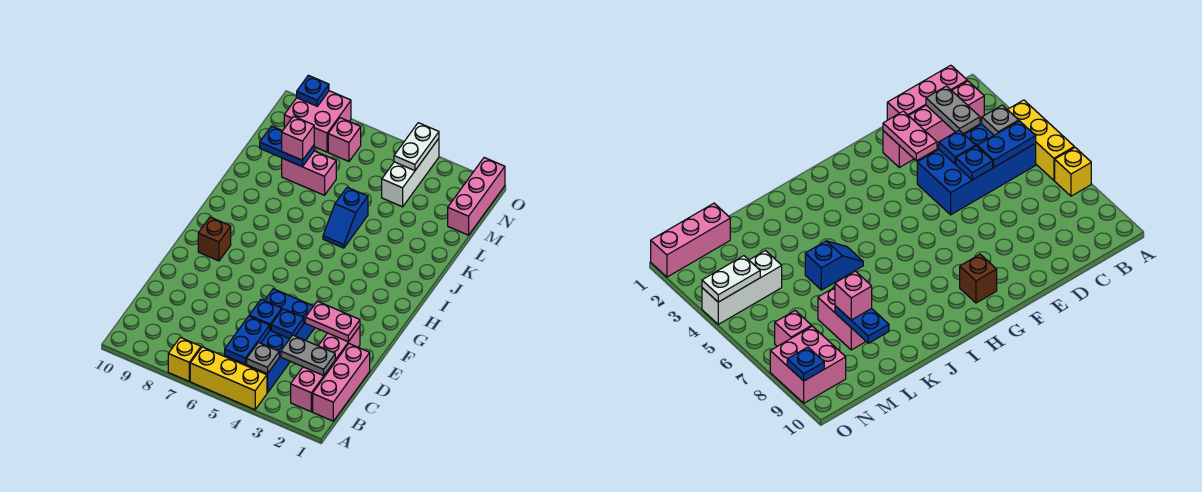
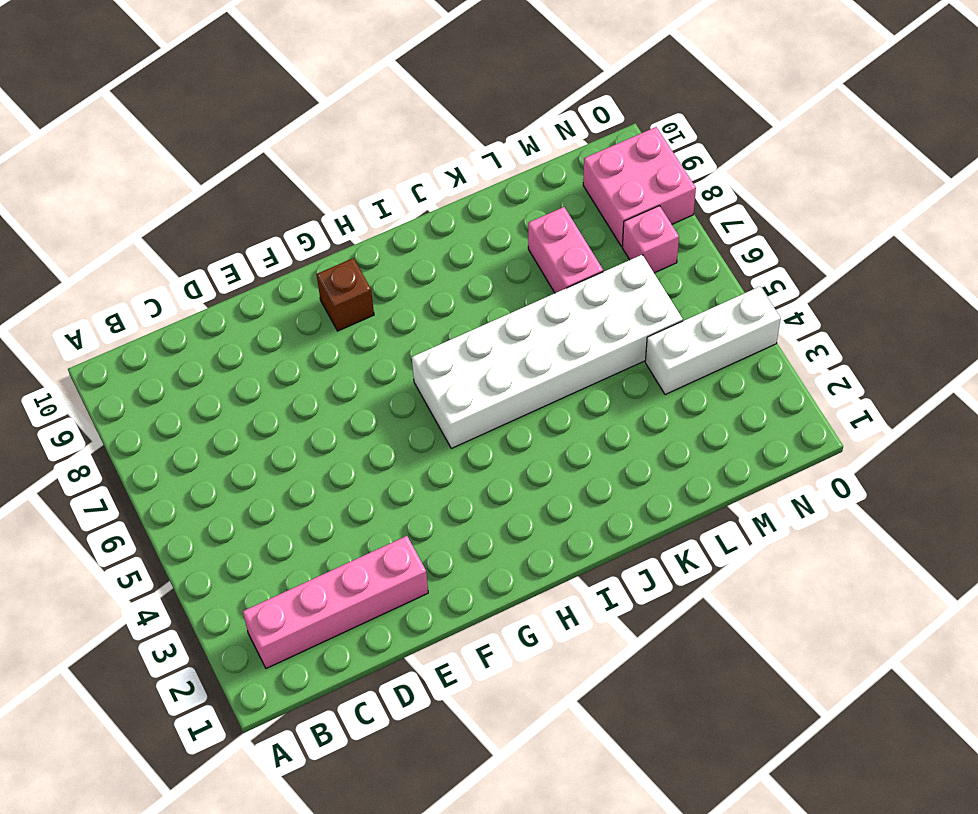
white 2x6 brick [412,255,683,448] -> blue 1x2 slope [323,187,368,248]
none -> yellow 1x3 brick [190,347,267,410]
none -> yellow 1x1 brick [168,338,201,381]
none -> pink 1x3 brick [313,344,370,421]

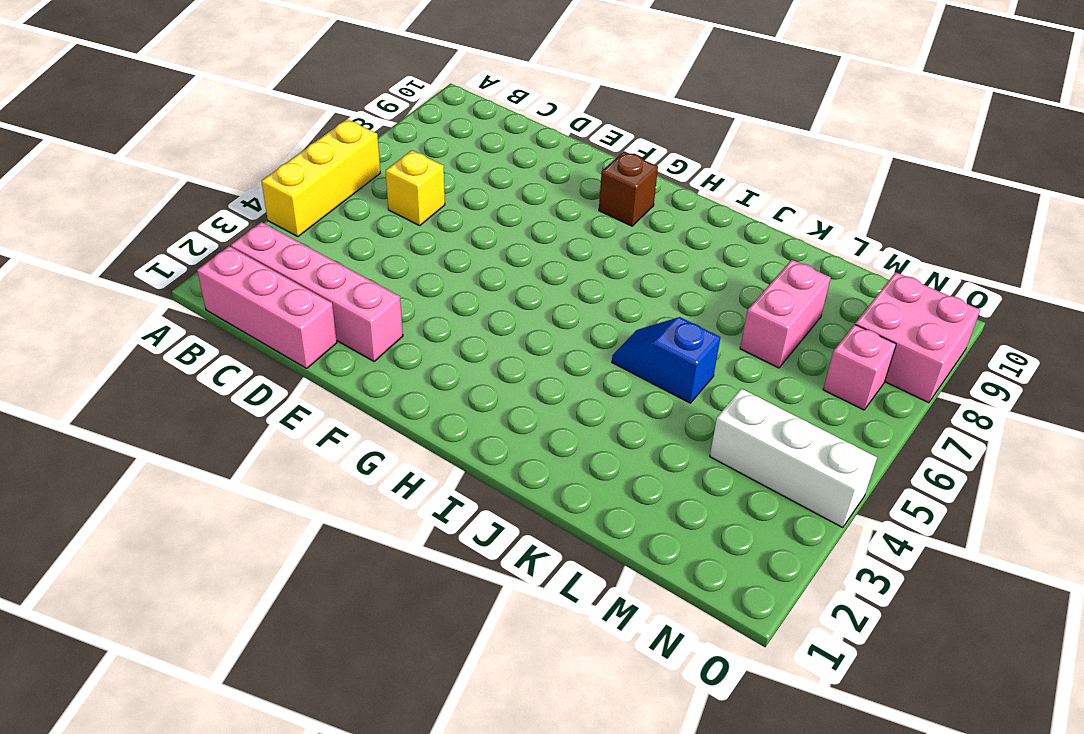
yellow 1x1 brick [386,150,445,226] -> yellow 1x1 brick moved to [168,338,201,381]
none -> blue 2x4 brick [225,289,315,393]
none -> pink 1x3 brick [448,158,505,235]
none -> grey 1x1 plate [247,343,279,374]

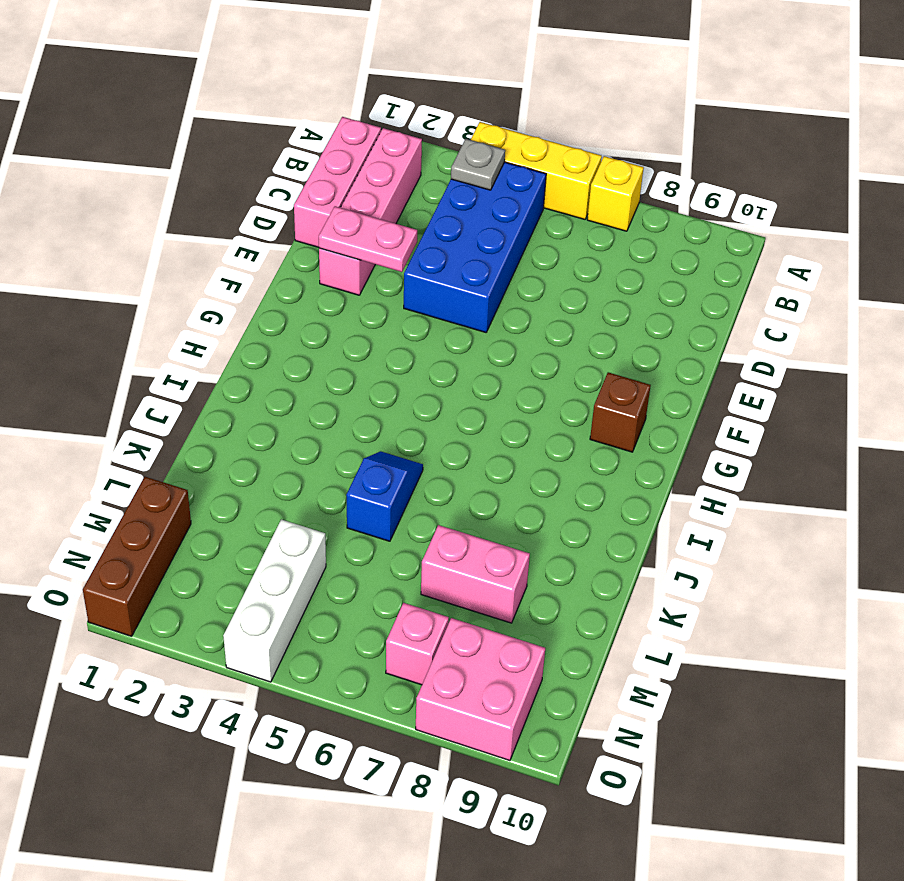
brown 1x3 brick [83,477,191,636] -> pink 1x3 brick [448,158,505,235]
none -> blue 1x2 plate [225,316,270,364]
none -> grey 1x2 plate [281,335,335,376]
none -> blue 1x1 plate [271,309,304,339]

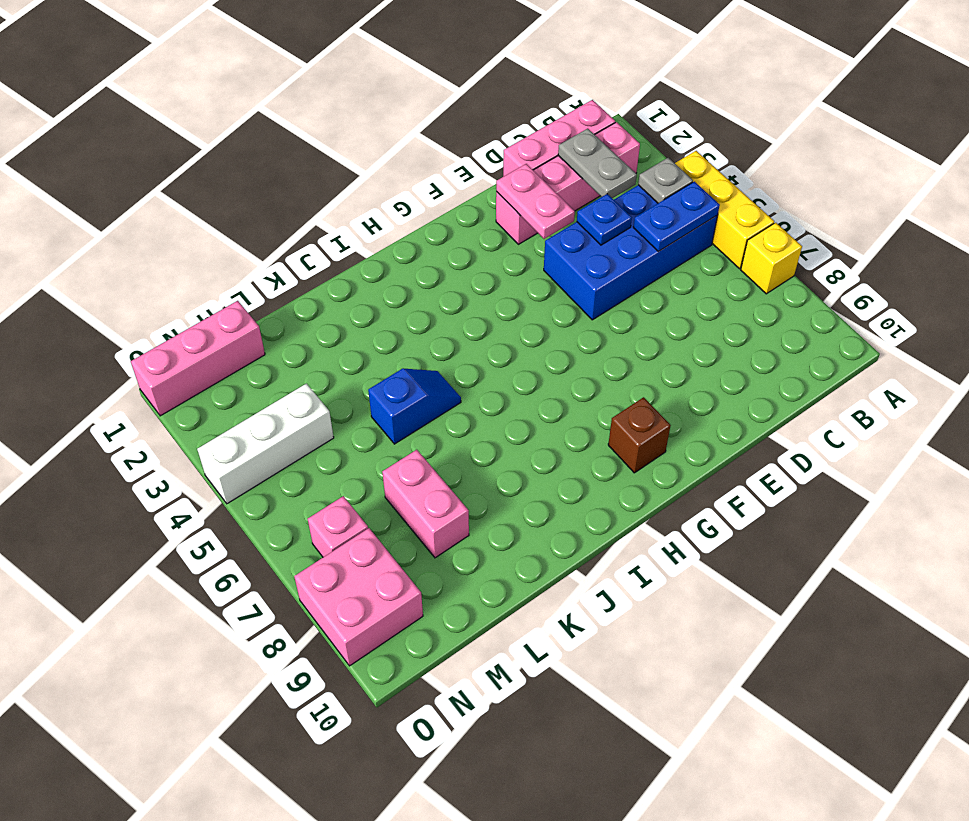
none -> blue 1x1 plate [249,299,282,330]
none -> blue 1x2 plate [260,126,314,167]
none -> white 1x2 plate [394,123,439,171]

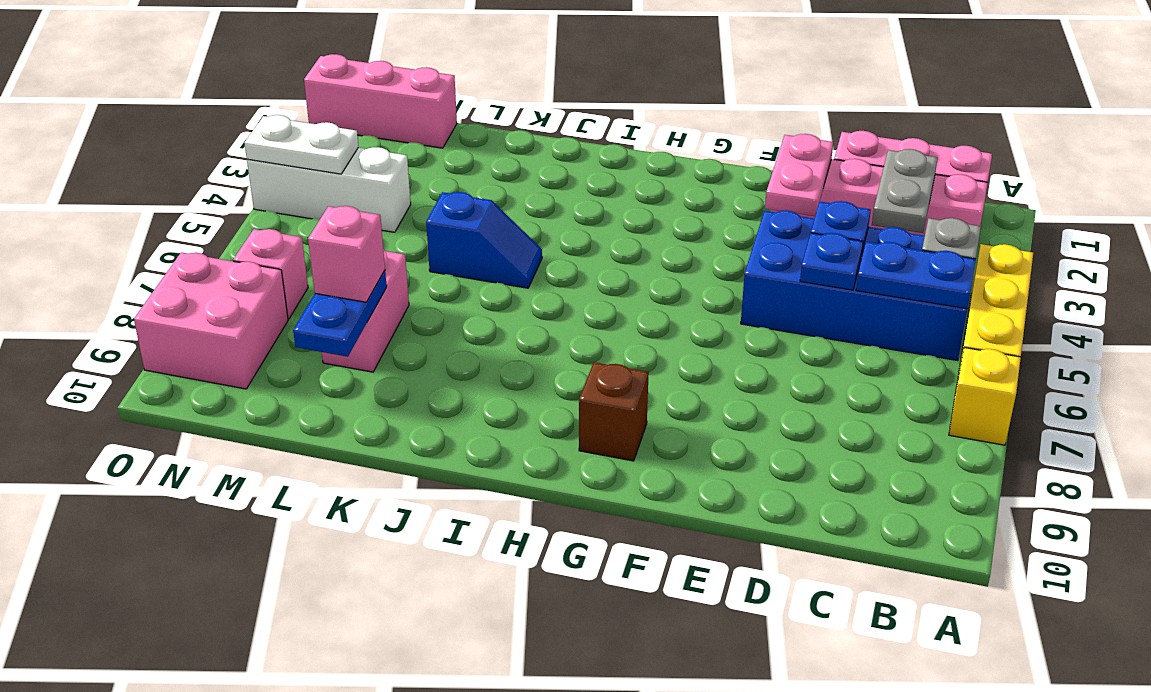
none -> blue 1x1 plate [297,75,329,106]

